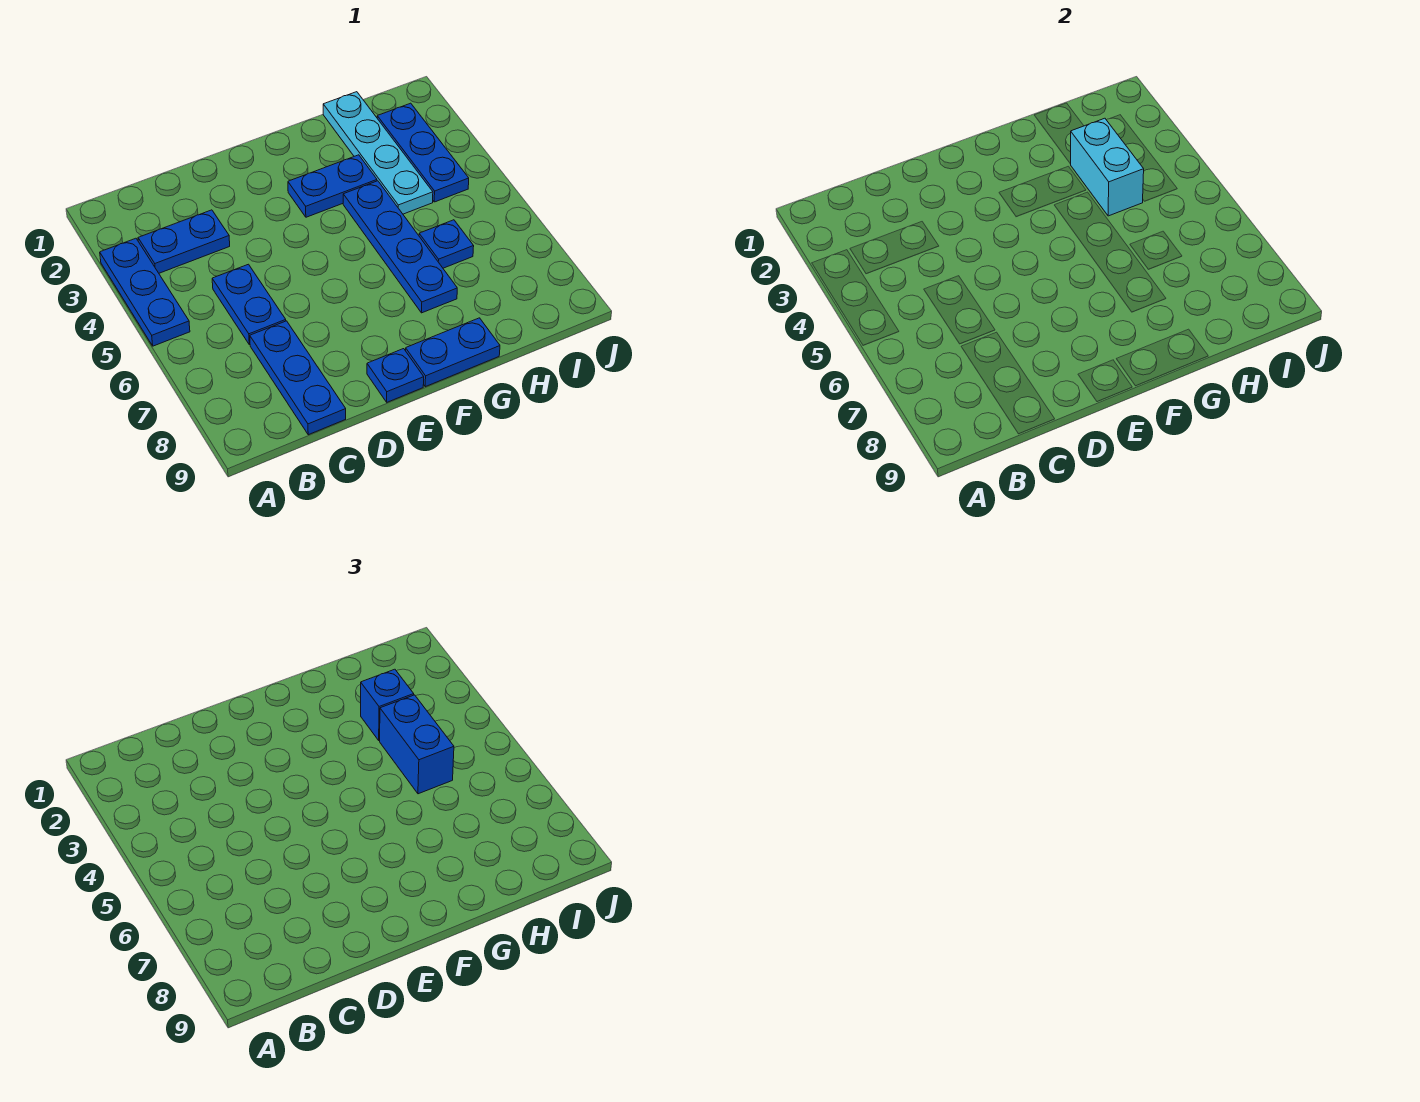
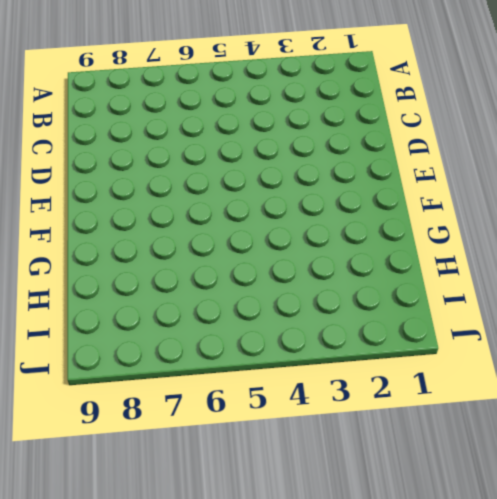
none -> blue 1x3 plate [100,238,190,346]
none -> blue 1x2 plate [138,210,230,273]
none -> blue 1x2 plate [212,264,286,345]

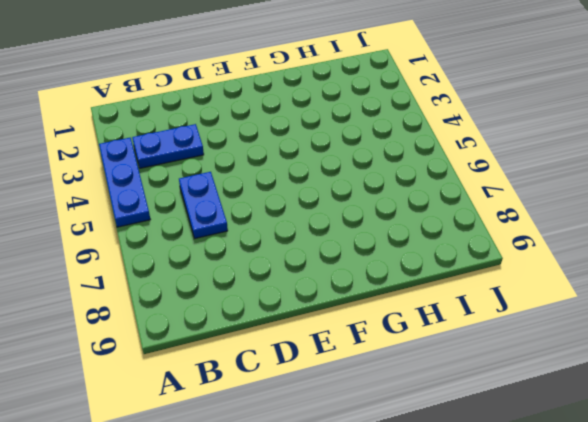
none -> blue 1x3 plate [250,321,346,435]
none -> blue 1x1 plate [367,349,424,402]
none -> blue 1x2 plate [288,155,377,217]

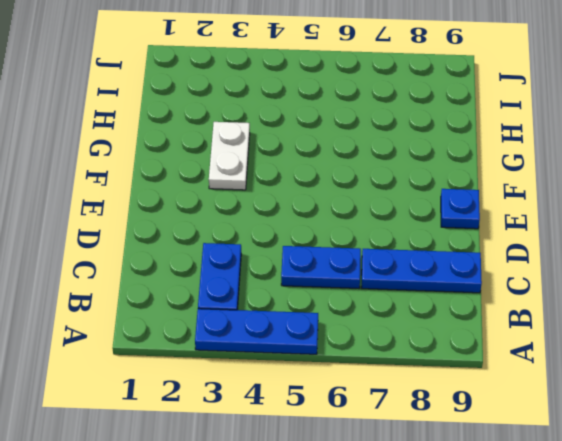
white 1x2 plate [209,122,250,190] -> blue 1x2 plate [288,155,377,217]
none -> blue 1x2 plate [406,318,500,387]
none -> blue 1x4 plate [343,181,457,313]
none -> cyan 1x4 plate [323,92,433,214]

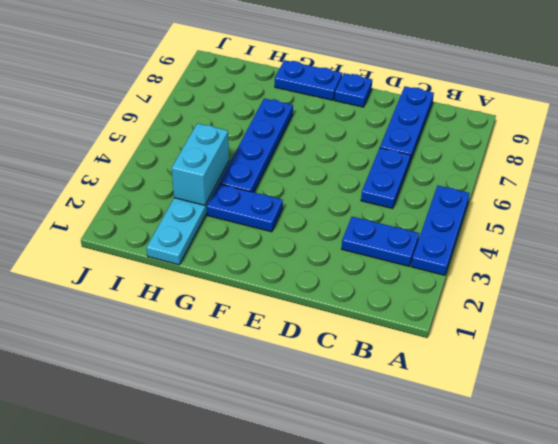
none -> blue 1x1 plate [419,220,474,268]
none -> blue 1x3 plate [377,103,469,202]
none -> blue 1x1 brick [361,669,414,740]

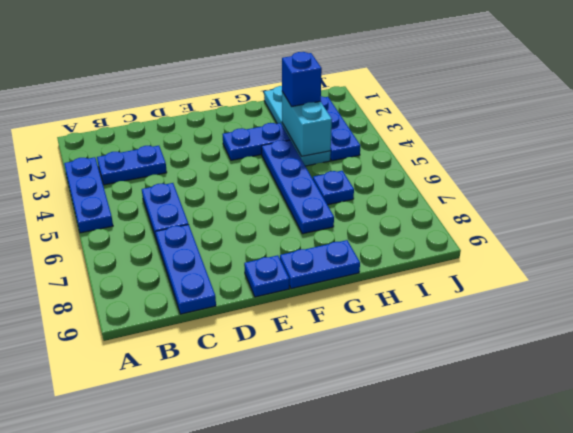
none -> blue 1x2 brick [379,695,454,794]

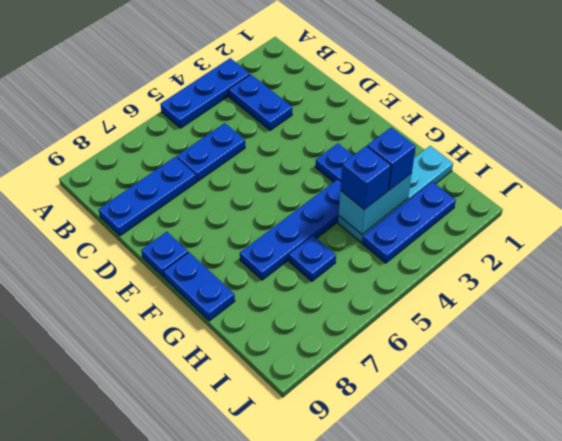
blue 1x1 brick [340,146,391,210] -> blue 1x2 brick [379,695,454,794]

